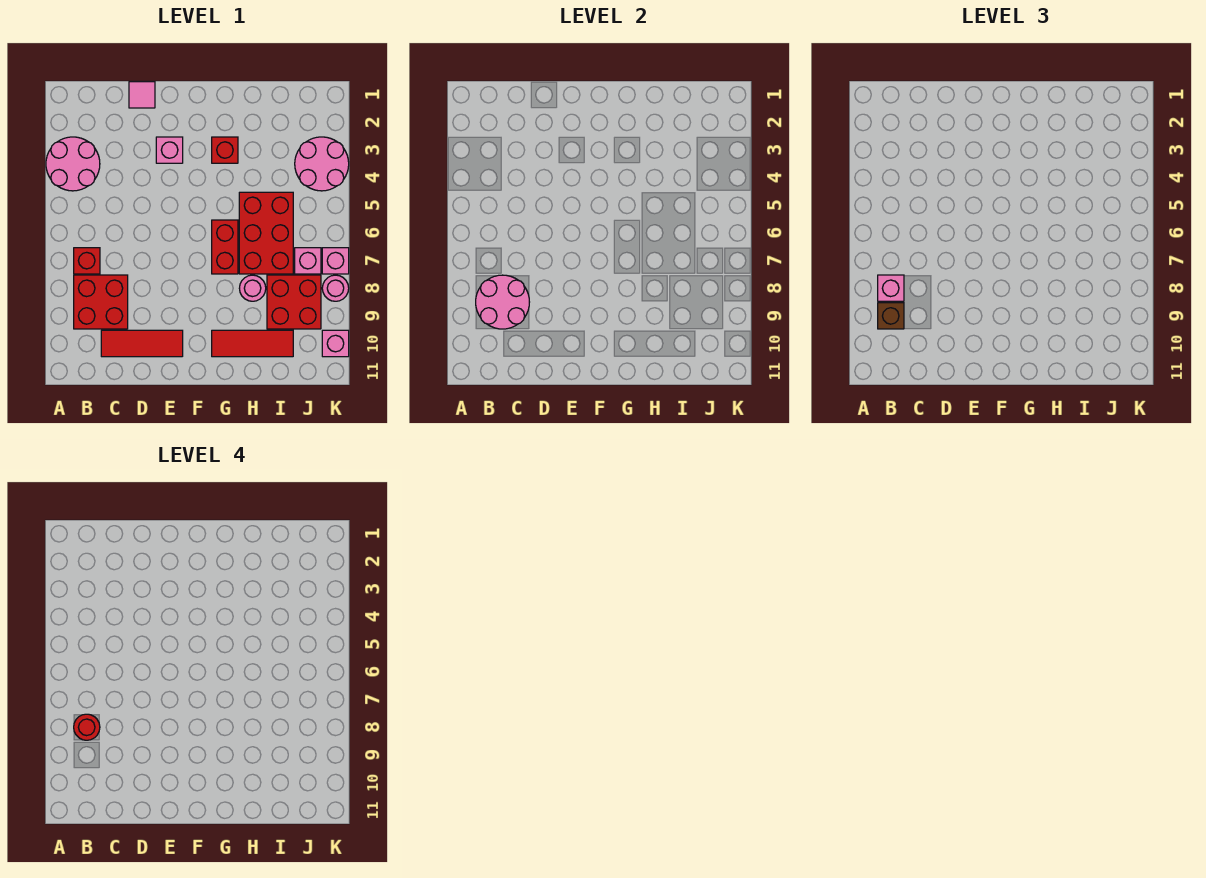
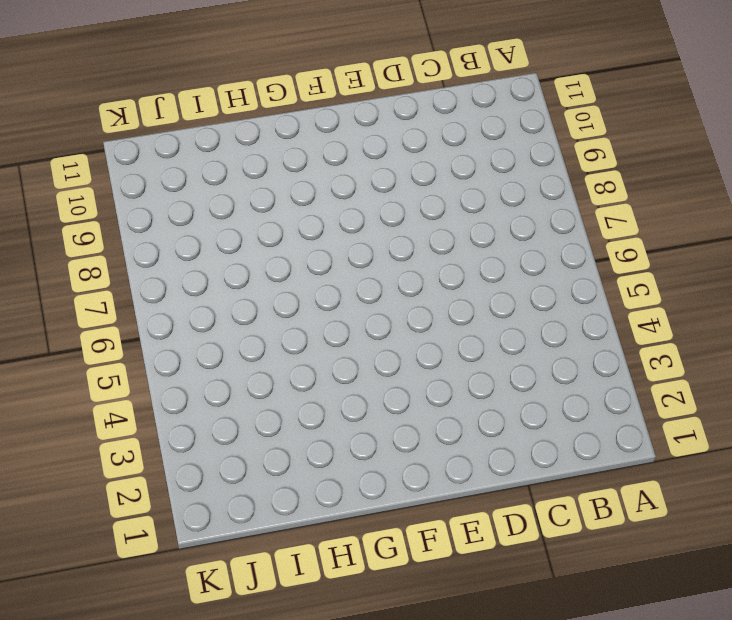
none -> pink 2x2 round brick [46,137,100,191]
none -> red 1x1 brick [74,248,100,274]
none -> red 2x2 brick [74,275,128,329]

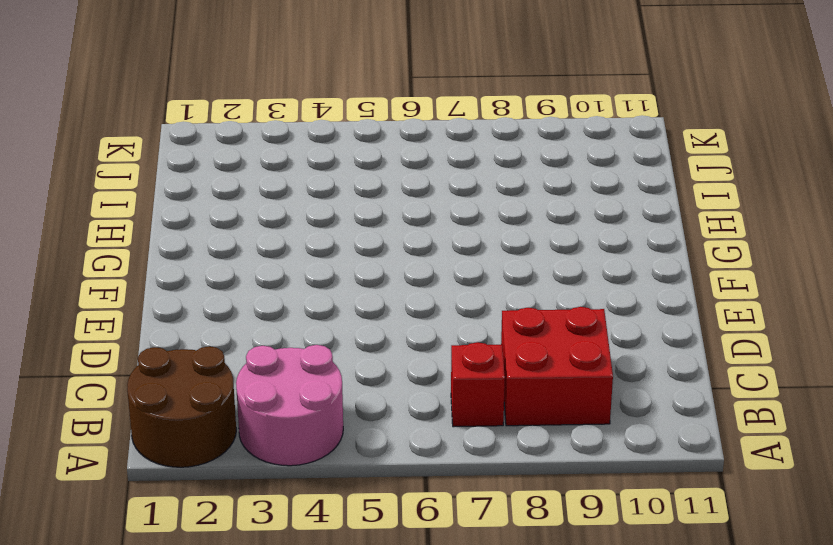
brown 2x2 round brick [127,346,236,467] -> none
none -> red 1x3 tile [101,330,183,357]
none -> pink 1x1 tile [129,82,155,108]
none -> pink 1x1 brick [156,137,183,163]

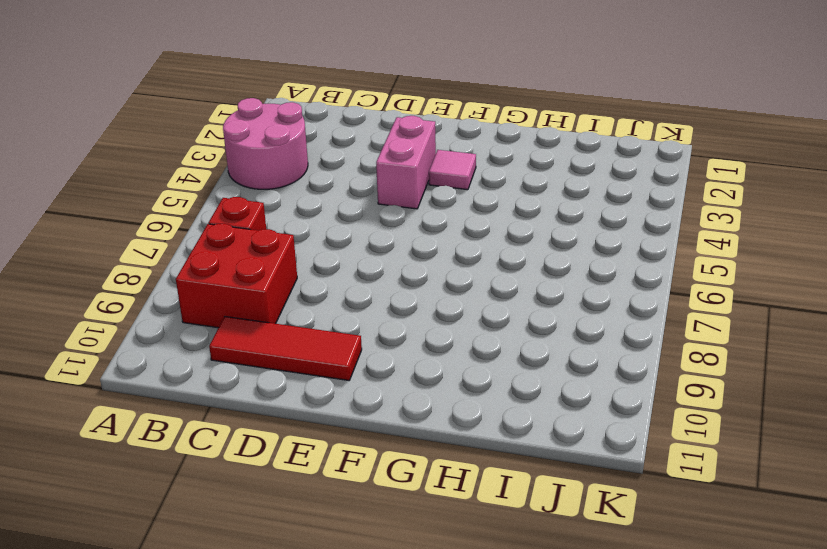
pink 1x2 brick [376,116,436,209] -> pink 1x1 brick [156,137,183,163]
pink 1x1 tile [429,150,476,190] -> pink 1x1 tile moved to [129,82,155,108]
none -> red 1x1 brick [212,137,238,163]
none -> red 1x2 brick [212,220,238,274]
none -> red 1x3 tile [212,330,293,357]

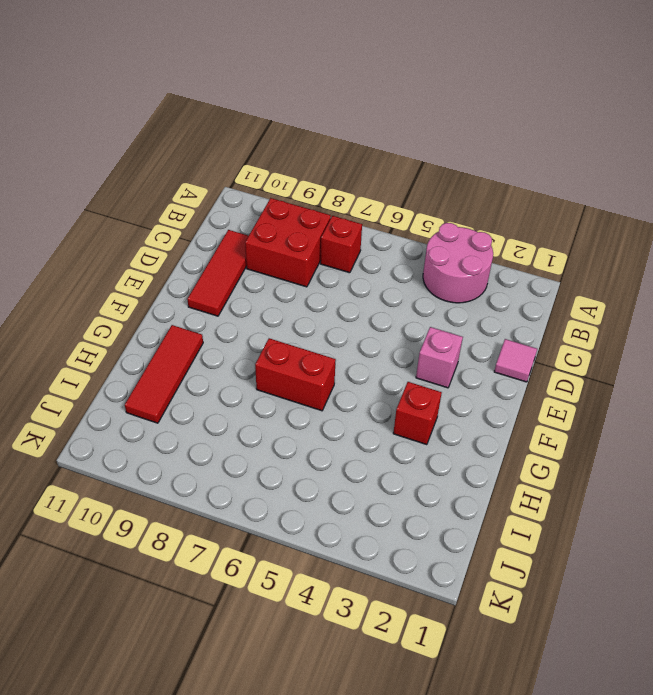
none -> red 2x3 brick [239,192,293,274]
none -> pink 1x1 round brick [239,275,266,301]
none -> red 2x2 brick [267,275,321,329]

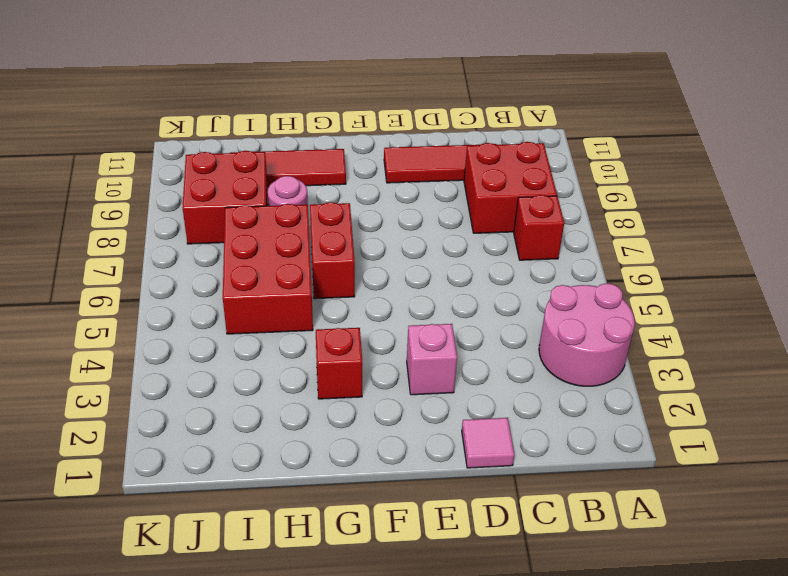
none -> pink 2x2 round brick [295,137,349,191]
none -> pink 1x1 brick [295,248,321,274]
none -> pink 1x1 brick [322,248,349,274]

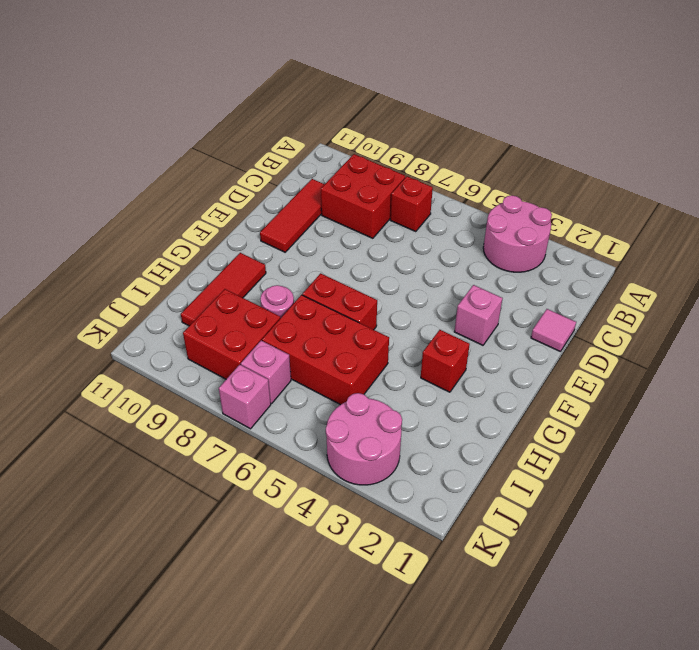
none -> pink 1x1 round brick [322,275,349,301]
none -> pink 1x1 brick [322,330,349,357]
none -> pink 2x2 round brick [476,275,529,329]

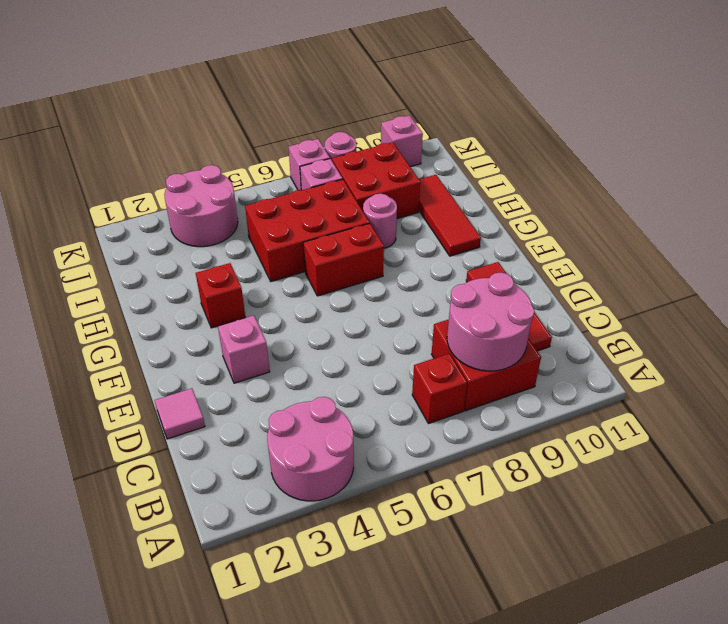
none -> pink 1x1 brick [878,275,904,301]
none -> brown 1x1 brick [878,303,904,329]
none -> red 1x1 round brick [74,714,100,740]

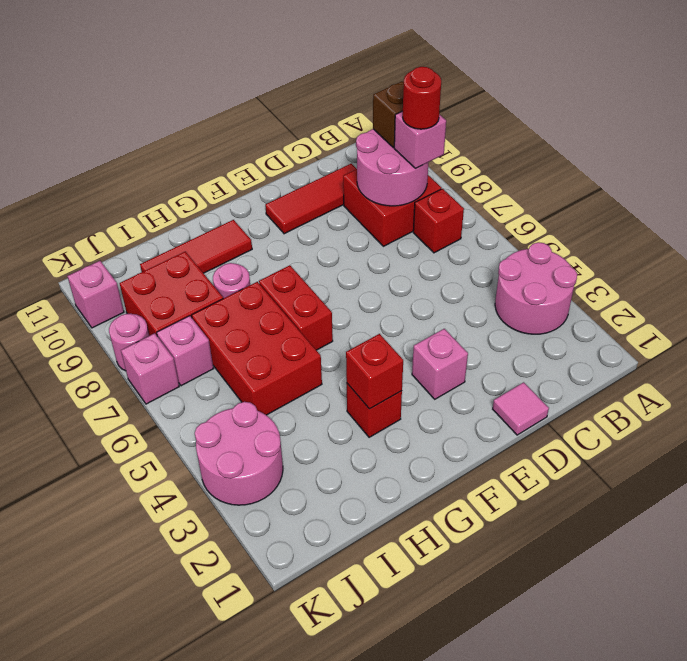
red 1x1 brick [346,334,403,409] -> none

